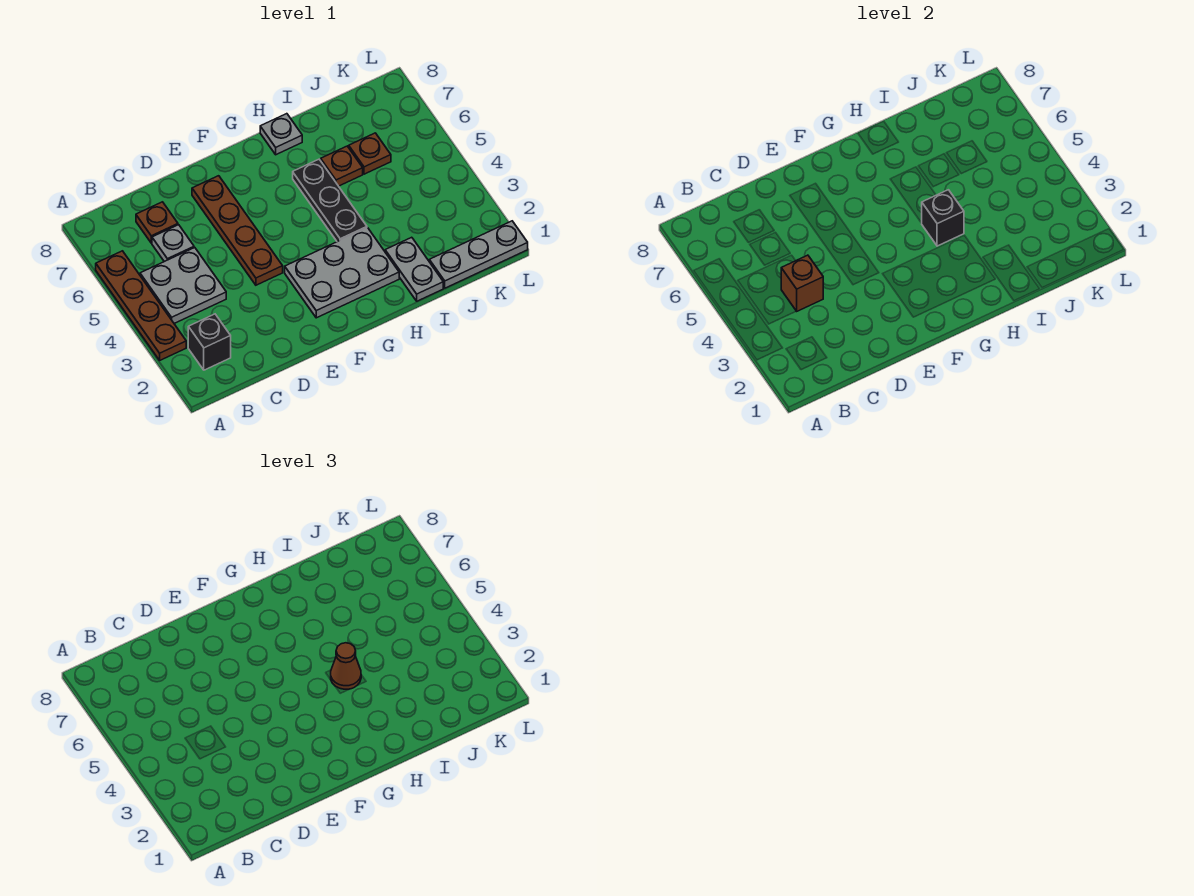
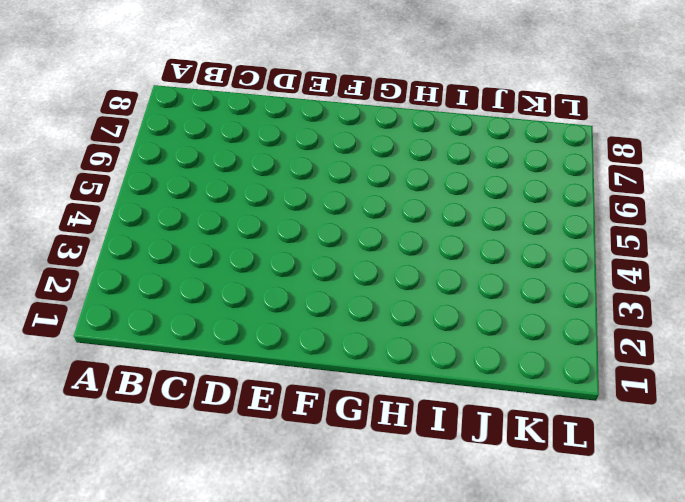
none -> brown 1x4 plate [96,251,186,360]
none -> black 1x1 brick [188,314,231,370]
none -> grey 2x2 plate [140,248,226,323]

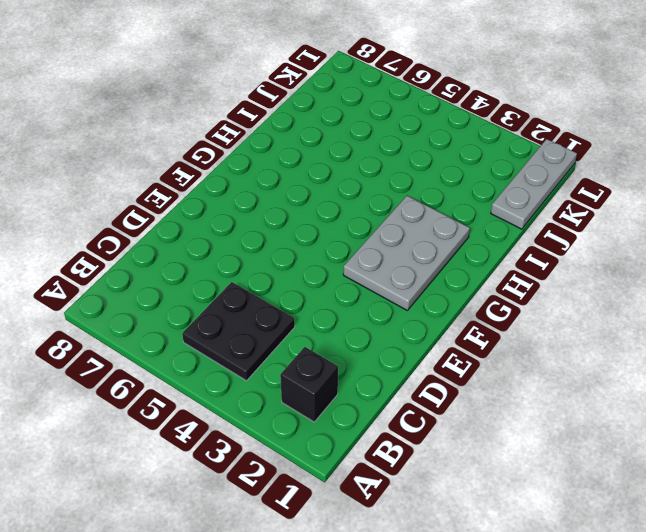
black 2x2 plate [182,282,295,381] -> grey 2x2 plate [140,248,226,323]
none -> brown 1x4 plate [96,251,186,360]
none -> grey 1x1 plate [152,225,194,262]
none -> brown 1x1 plate [136,202,178,243]

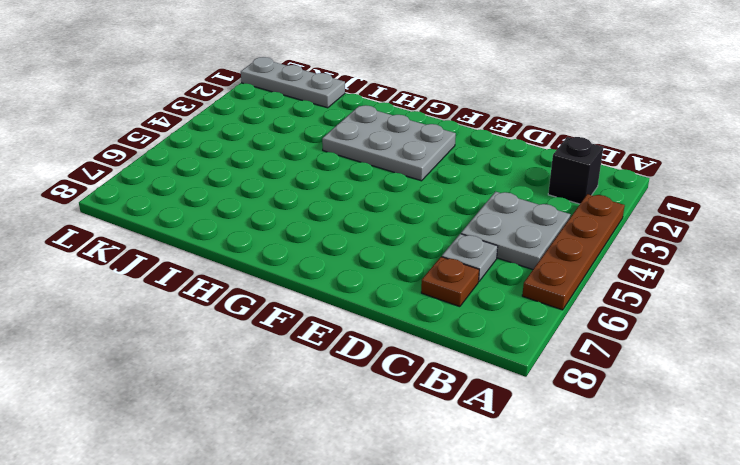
none -> brown 1x4 plate [192,176,283,285]
none -> black 1x3 plate [293,159,367,242]
none -> grey 1x1 plate [260,114,302,155]

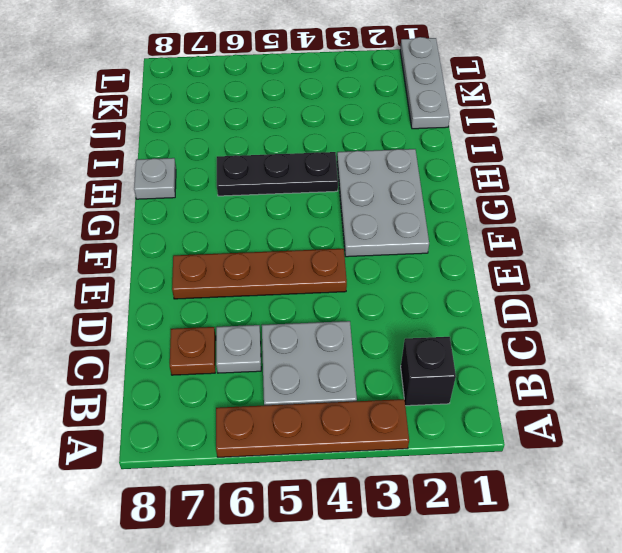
none -> grey 1x2 plate [385,237,443,301]
none -> brown 1x1 plate [321,146,363,186]
none -> brown 1x1 plate [349,133,391,174]

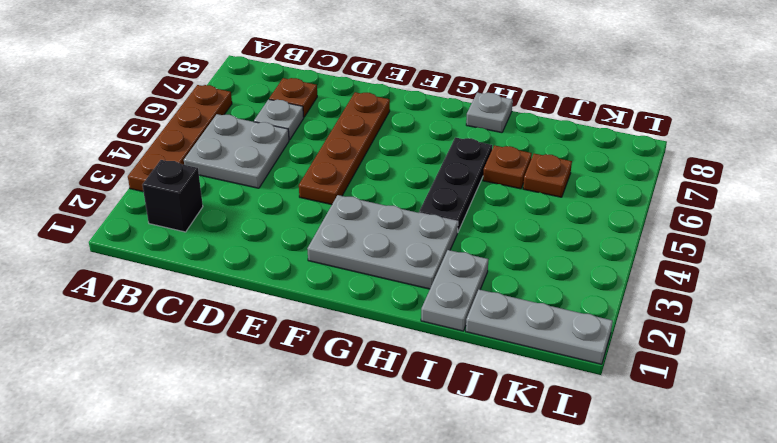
none -> brown 1x1 brick [781,255,823,311]
none -> black 1x1 brick [922,190,964,246]
none -> brown 1x1 cone [331,643,361,689]

